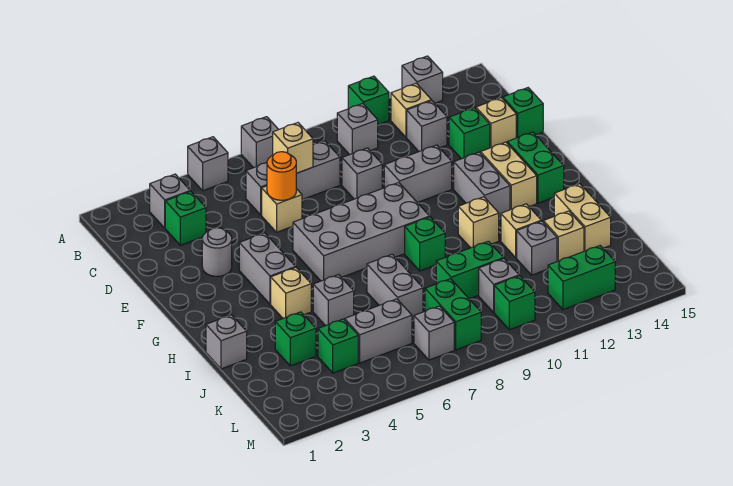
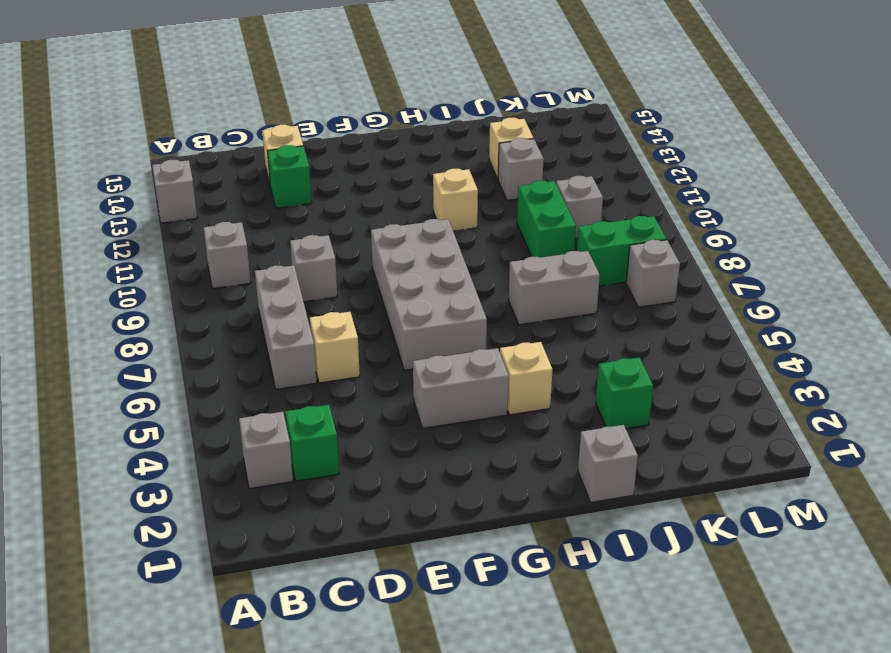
none -> grey 1x1 brick [188,137,228,191]
none -> grey 1x1 brick [241,117,279,168]
none -> green 1x1 brick [348,76,389,125]
none -> tan 1x1 brick [391,83,431,137]

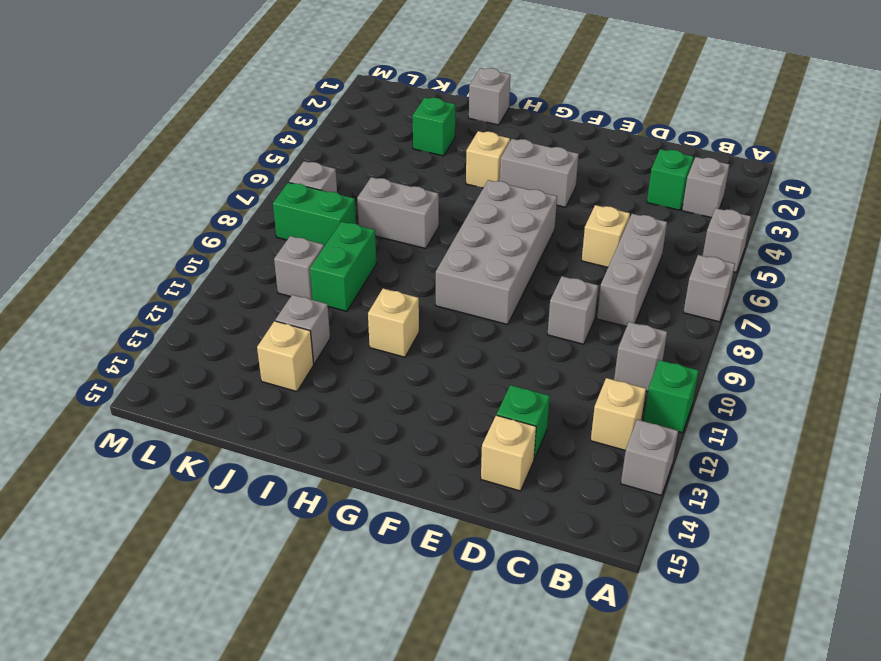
none -> grey 1x1 brick [407,101,447,151]
none -> green 1x1 brick [503,88,543,138]
none -> grey 1x1 round brick [202,228,232,276]
none -> grey 1x2 brick [384,145,452,203]

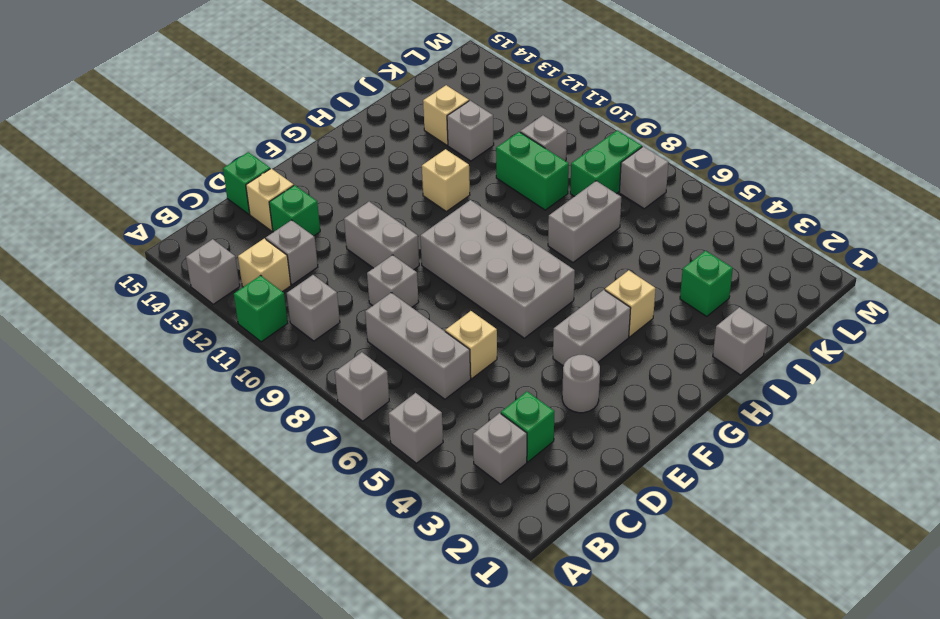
none -> grey 1x2 brick [454,152,510,218]
none -> tan 1x2 brick [481,142,537,210]
none -> green 1x2 brick [507,132,564,203]
none -> green 1x1 brick [405,217,445,271]

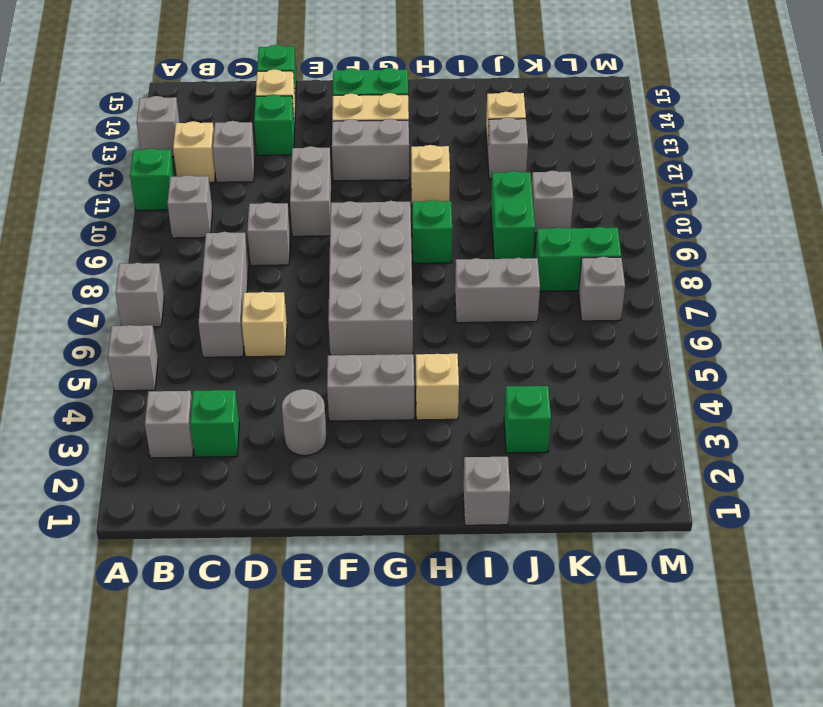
none -> grey 1x1 brick [313,275,354,326]
none -> tan 1x1 brick [501,204,541,258]
none -> tan 1x2 brick [554,184,611,251]
none -> green 1x1 brick [318,319,358,373]

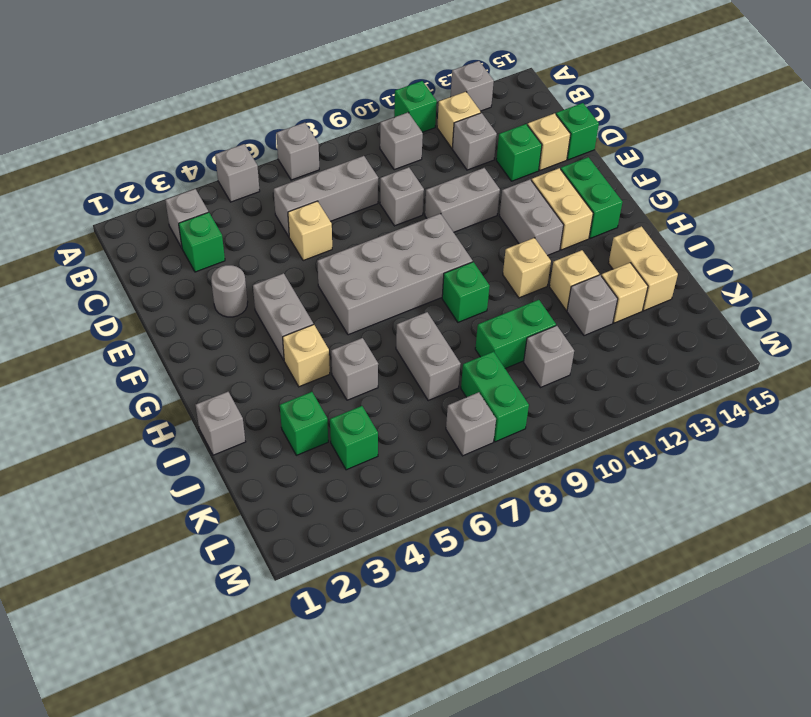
none -> grey 1x2 brick [345,299,412,363]
none -> green 1x1 brick [494,276,535,330]
none -> green 1x2 brick [548,246,615,310]
none -> tan 1x1 brick [273,123,313,173]

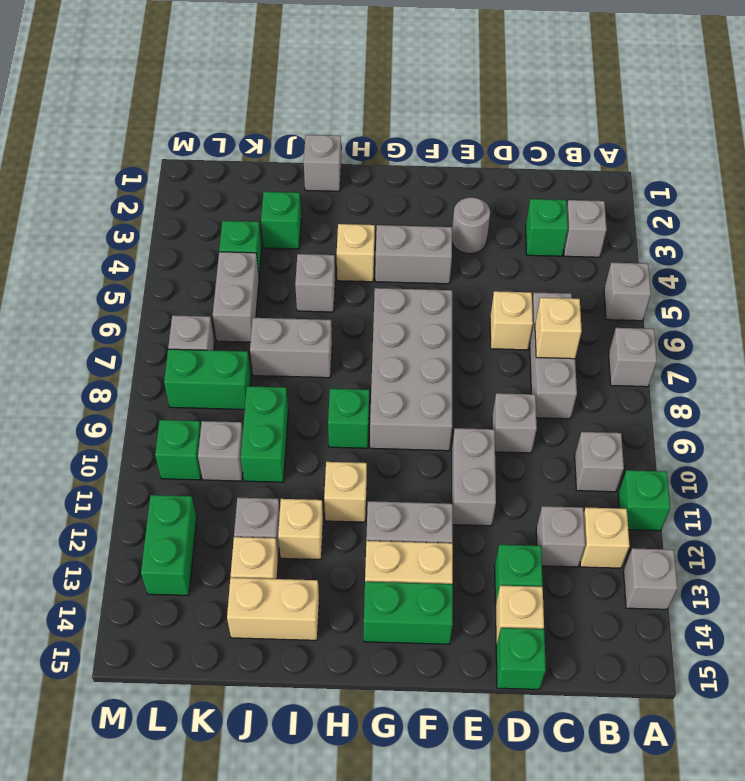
none -> orange 1x1 round brick [267,152,296,200]

